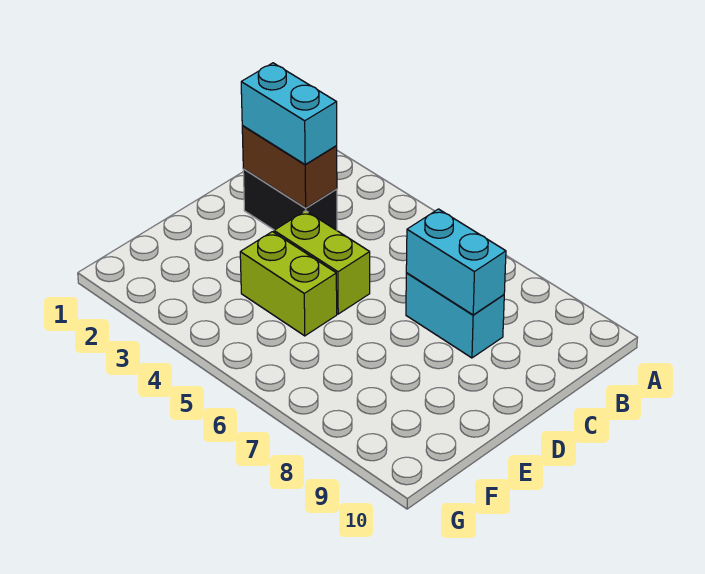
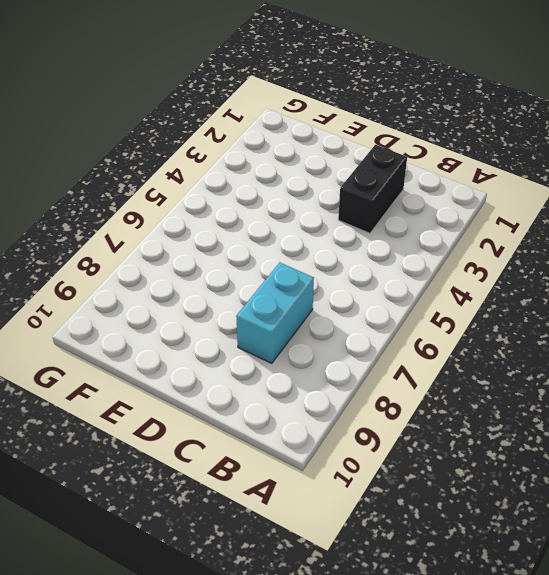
none -> lime 1x2 brick [274,211,370,314]
none -> lime 1x2 brick [240,232,337,336]

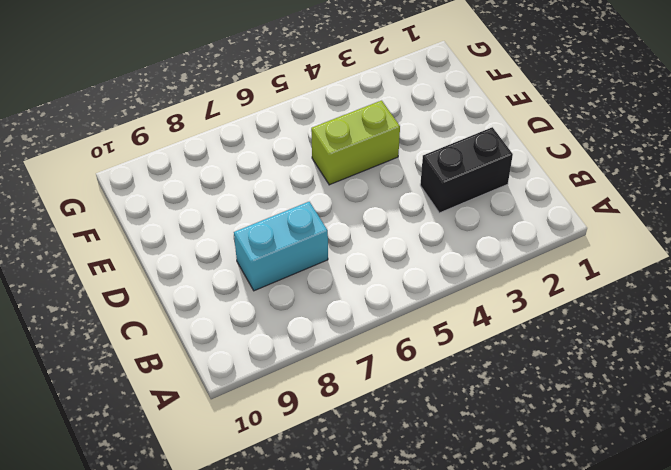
none -> lime 1x2 brick [274,211,370,314]
none -> brown 1x2 brick [242,126,337,208]

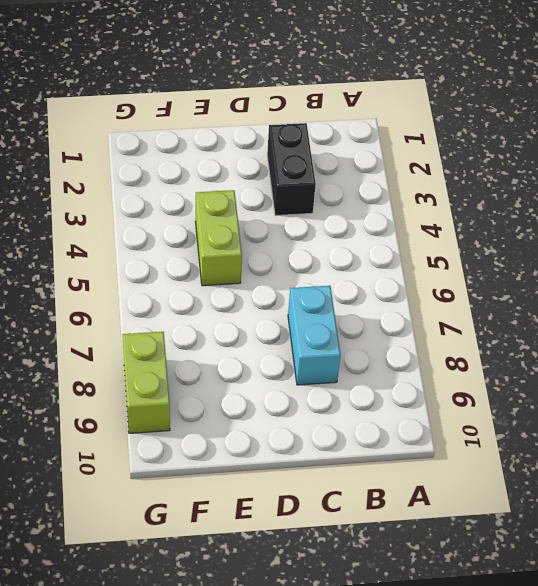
lime 1x2 brick [122,332,170,433] -> lime 1x2 brick moved to [274,211,370,314]
none -> brown 1x2 brick [242,126,337,208]
none -> cyan 1x2 brick [406,209,506,315]

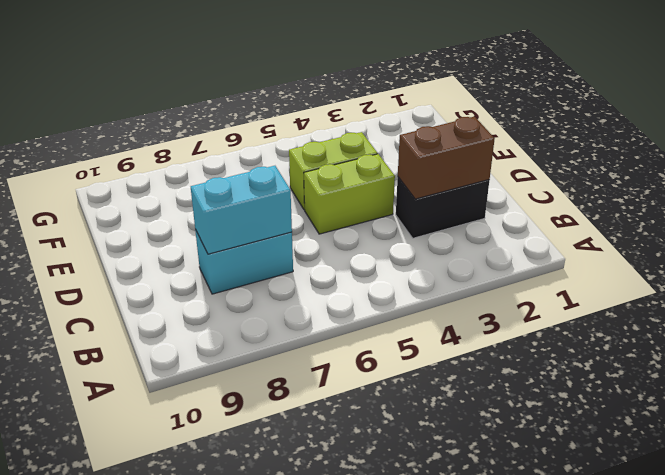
none -> cyan 1x2 brick [241,63,337,165]

